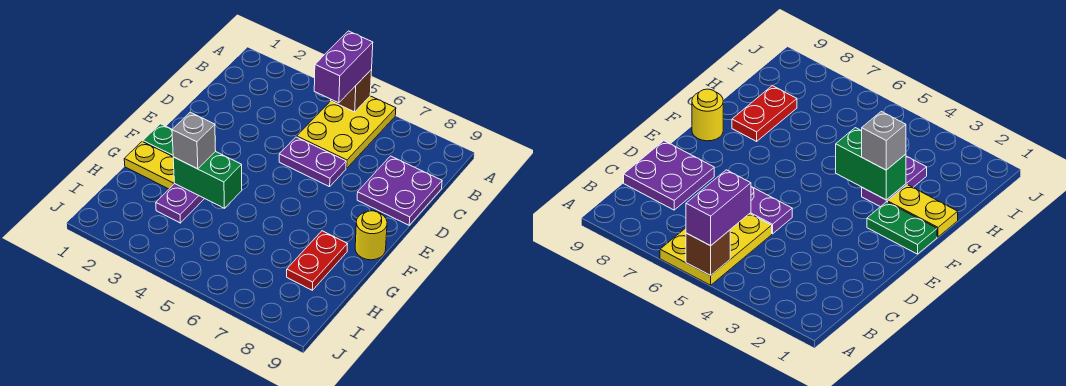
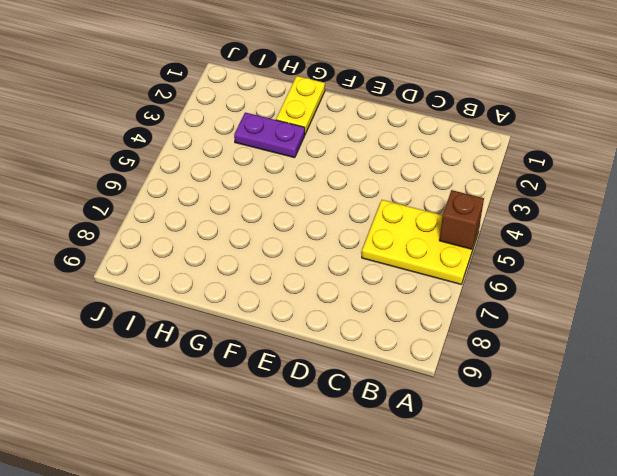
none -> purple 2x2 plate [357,156,442,225]
none -> purple 1x2 plate [279,137,346,187]
none -> green 1x2 plate [143,124,173,156]

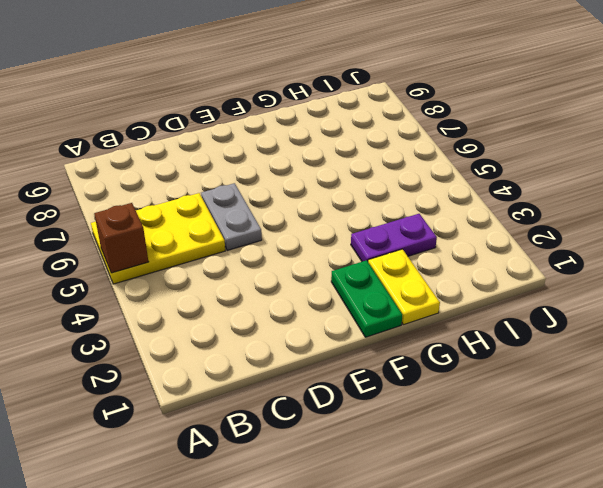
grey 1x2 plate [201,183,262,251] -> purple 1x2 plate [279,137,346,187]
none -> purple 2x2 plate [357,156,442,225]
none -> yellow 1x1 round brick [355,211,387,260]
none -> red 1x2 plate [287,231,347,290]

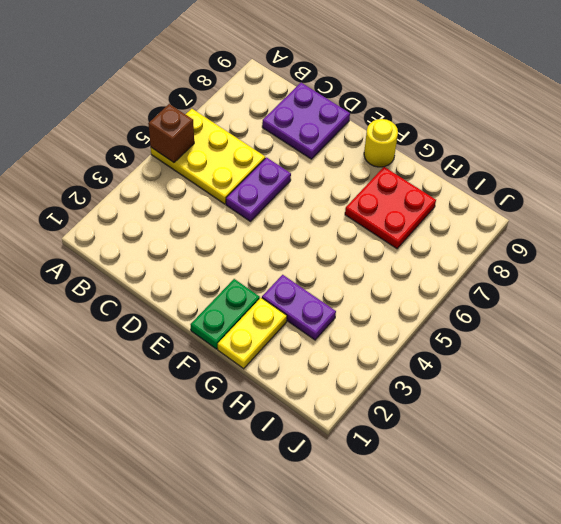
red 2x2 plate [345,167,436,249] -> red 1x2 plate [287,231,347,290]
none -> green 1x2 brick [173,151,242,208]
none -> purple 1x2 brick [314,31,373,103]
none -> grey 1x1 brick [172,112,216,169]

